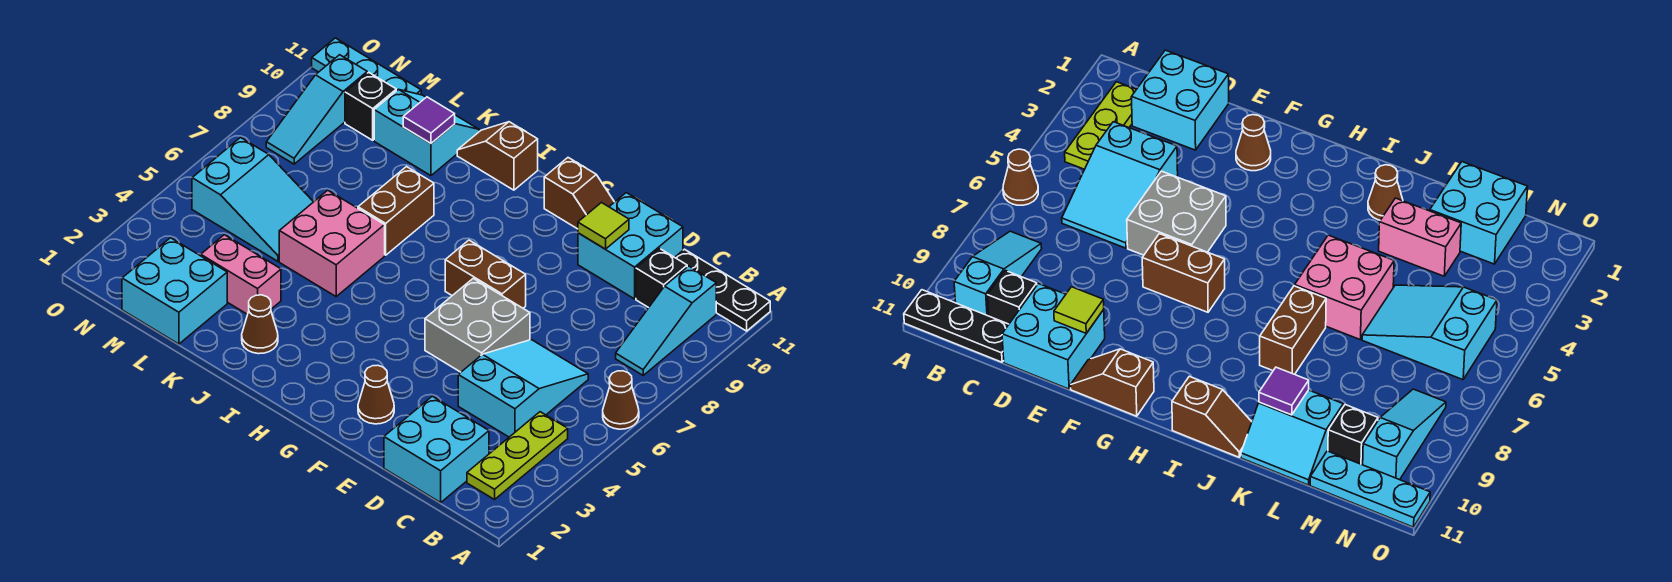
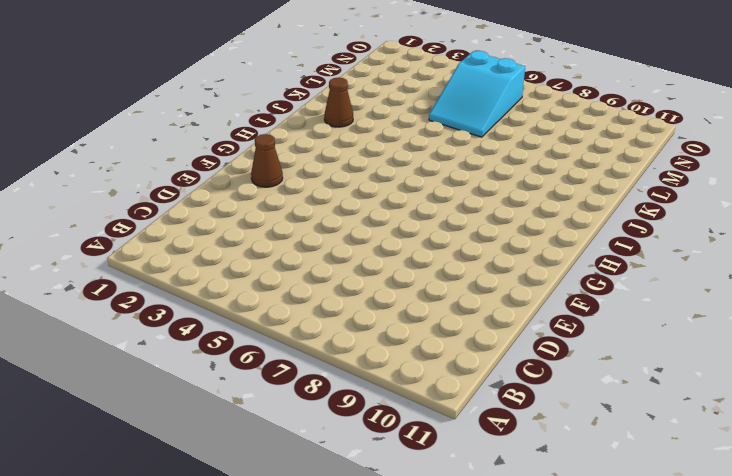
none -> brown 1x1 cone [603,371,639,429]
none -> black 1x3 plate [675,249,770,331]
none -> lime 1x3 plate [467,412,568,500]

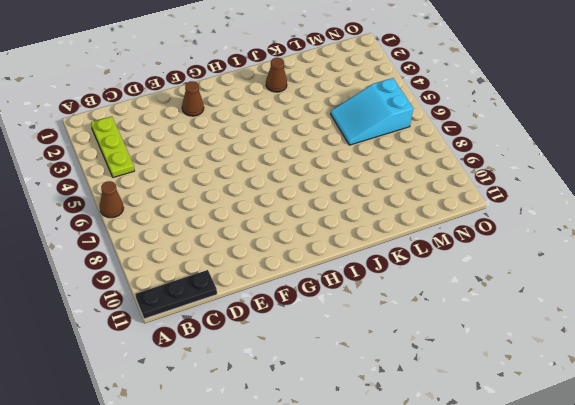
none -> cyan 1x3 slope [616,266,716,375]
none -> cyan 2x2 brick [384,396,489,503]
none -> cyan 2x3 slope [458,340,588,437]

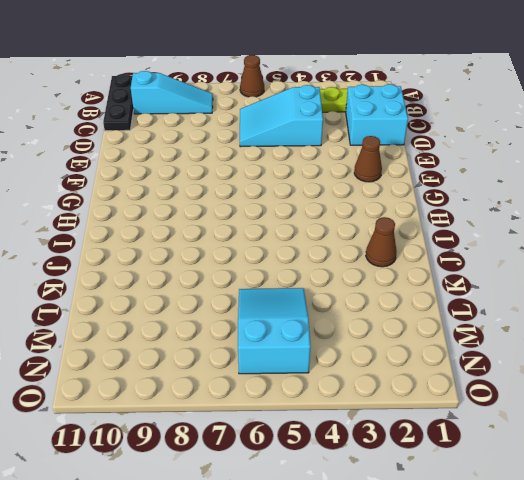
none -> black 1x1 brick [636,249,687,308]
none -> cyan 2x2 brick [578,193,683,299]
none -> grey 2x2 brick [425,278,530,372]

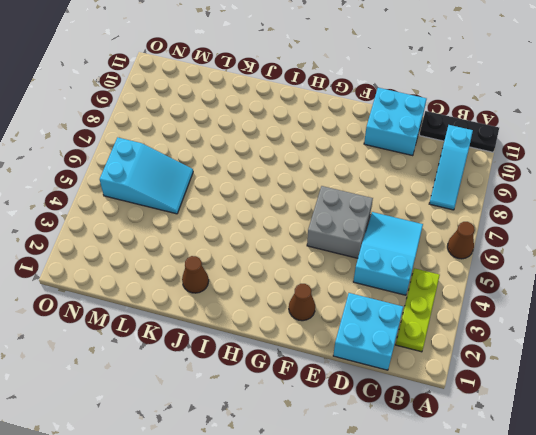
none -> black 1x1 brick [636,249,687,308]
none -> brown 1x2 brick [445,240,526,308]
none -> brown 1x2 slope [544,158,614,229]

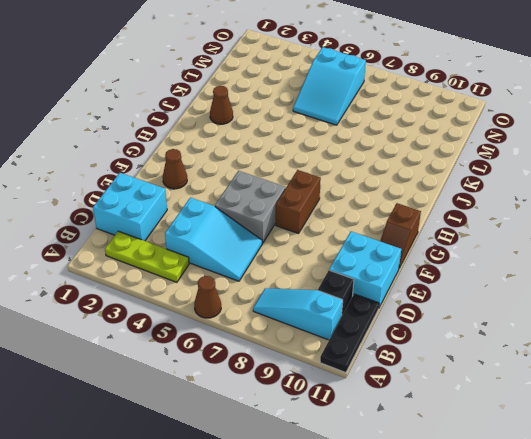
none -> brown 1x2 slope [457,122,538,190]
none -> pink 2x2 brick [279,190,385,297]
none -> brown 1x2 brick [358,167,434,255]

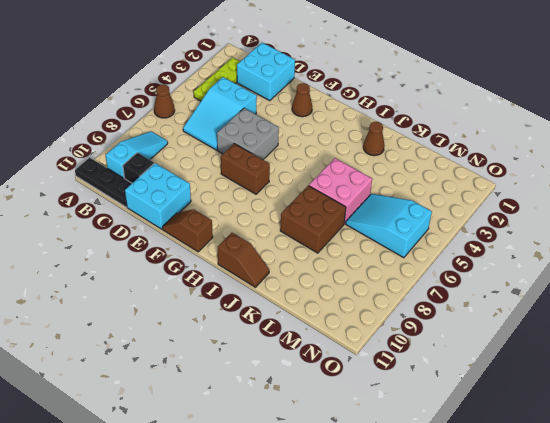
brown 2x2 brick [280,186,346,253] -> brown 1x2 brick [358,167,434,255]
none -> pink 1x2 brick [201,235,281,315]
none -> cyan 2x2 slope [374,89,479,176]
none -> cyan 2x2 brick [122,238,227,344]

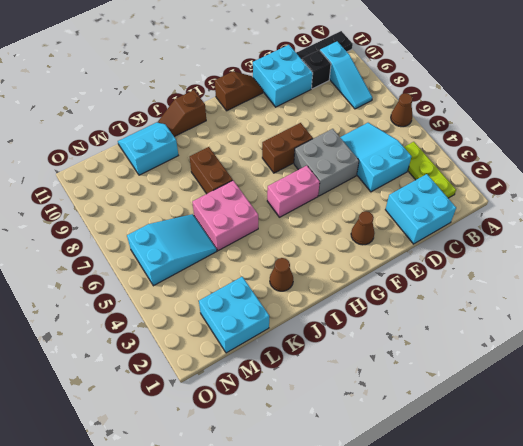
pink 1x2 brick [267,166,320,217] -> pink 1x2 brick moved to [201,235,281,315]
none -> black 1x1 brick [345,72,396,140]
none -> cyan 1x3 plate [312,38,421,95]
none -> cyan 1x3 slope [266,55,367,164]

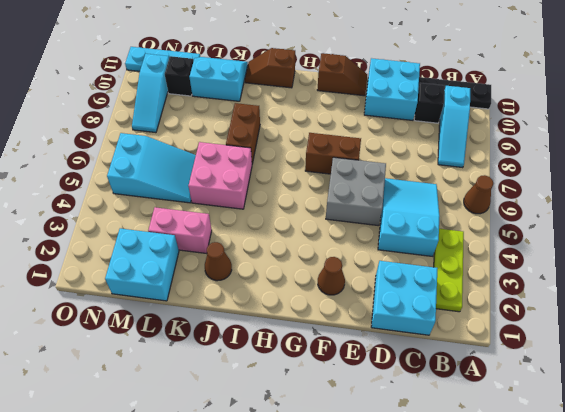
none -> lime 1x1 tile [578,203,629,249]
none -> purple 1x1 tile [403,97,455,143]

